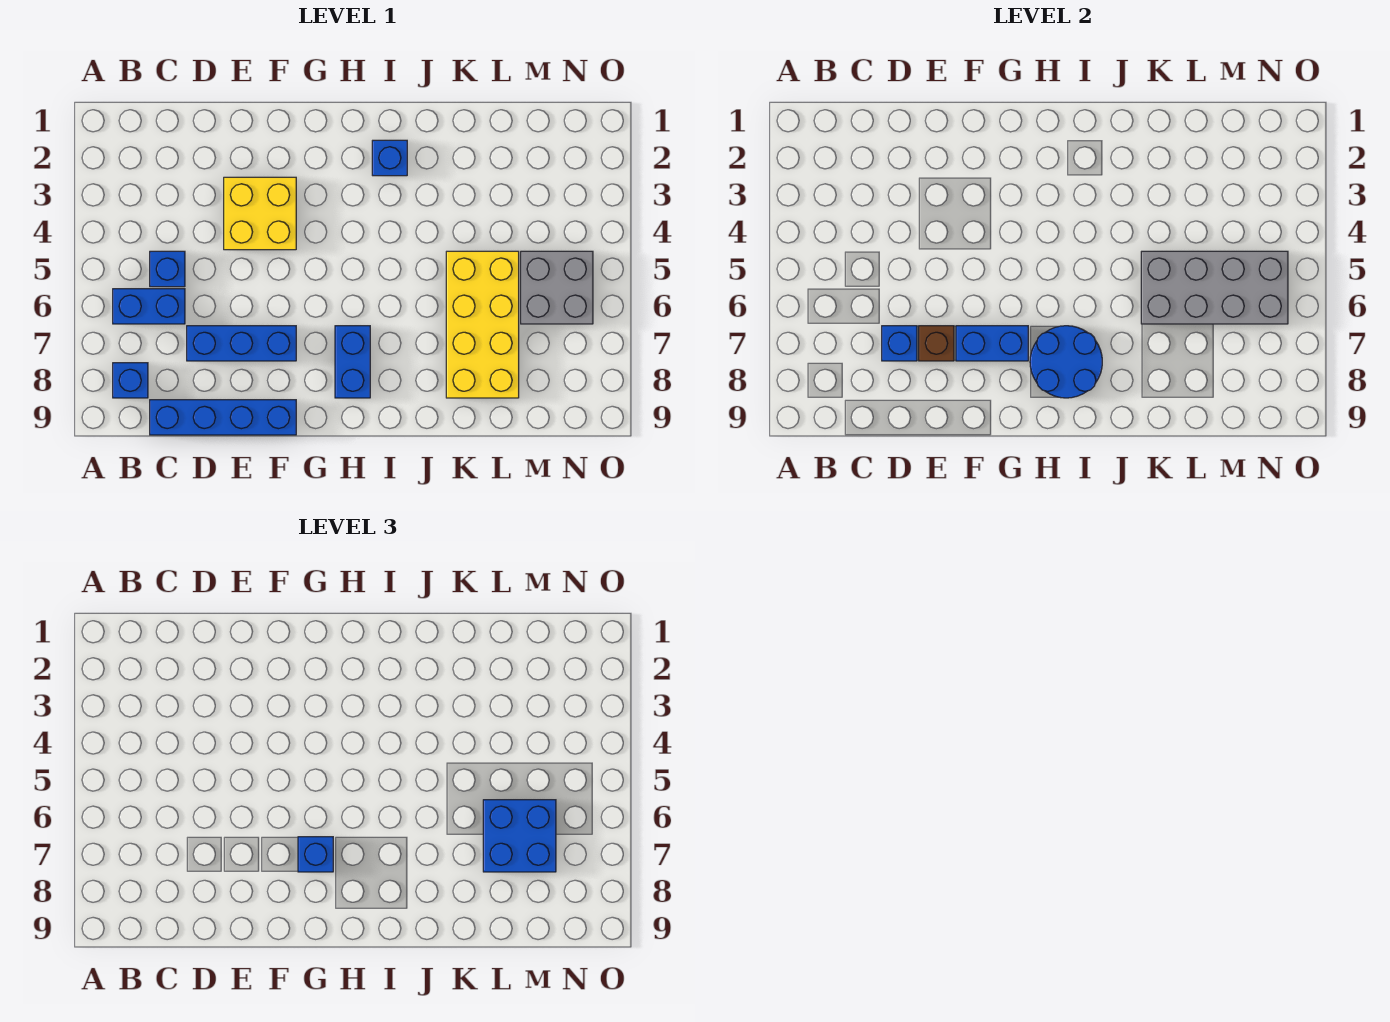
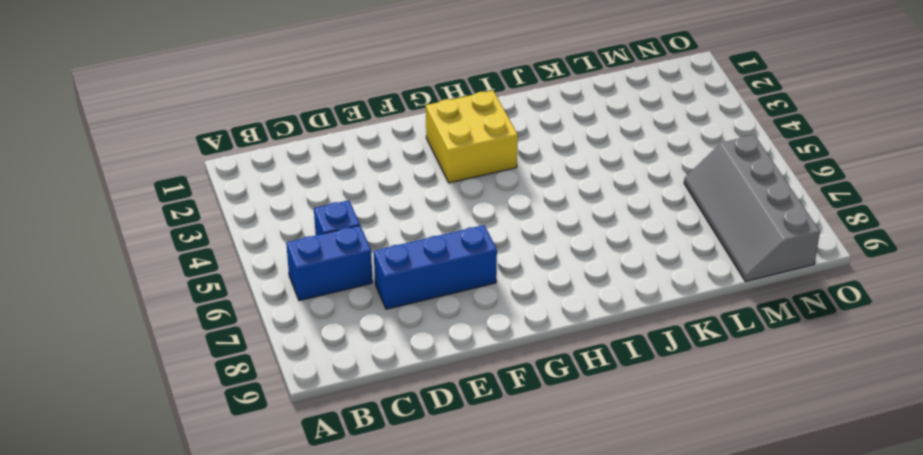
yellow 2x2 brick [426,91,518,183] -> yellow 2x2 brick moved to [224,177,296,250]
grey 2x4 slope [684,135,820,282] -> grey 2x2 brick [521,251,593,324]
none -> blue 1x1 brick [113,363,148,398]
none -> blue 1x4 brick [150,400,296,435]
none -> blue 1x2 brick [335,326,370,398]

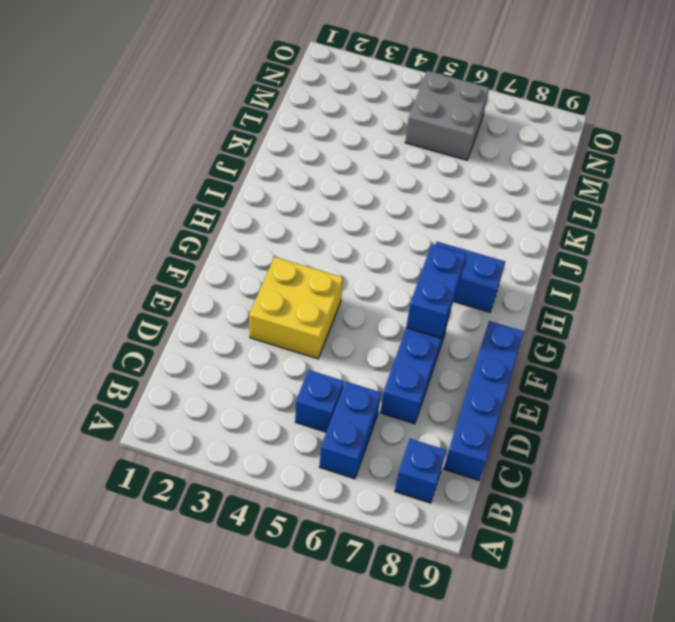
none -> blue 1x1 brick [372,140,407,176]
none -> yellow 2x4 brick [446,251,519,398]
none -> blue 1x1 brick [882,326,917,361]

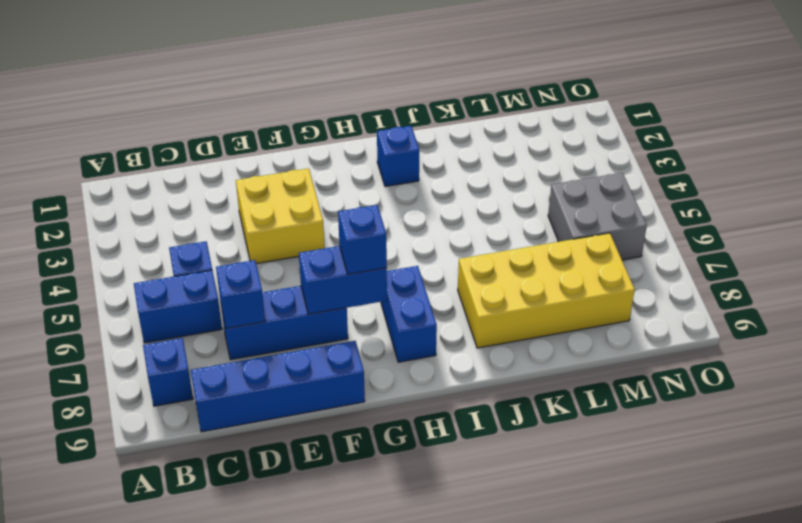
yellow 2x4 brick [458,233,635,348] -> yellow 2x4 brick turned to [446,251,519,398]
none -> brown 1x1 brick [919,326,954,361]
none -> blue 2x2 round brick [1030,326,1102,398]
none -> grey 2x4 brick [1141,251,1288,324]

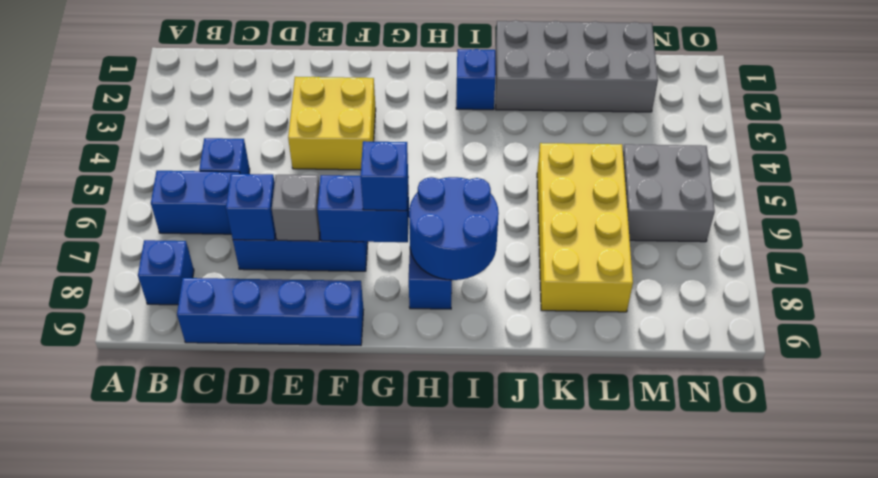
grey 1x1 brick [272,175,320,241] -> brown 1x1 brick [919,326,954,361]
grey 2x4 brick [495,20,658,112] -> grey 2x4 brick moved to [1141,251,1288,324]
none -> blue 2x2 brick [483,800,556,872]

